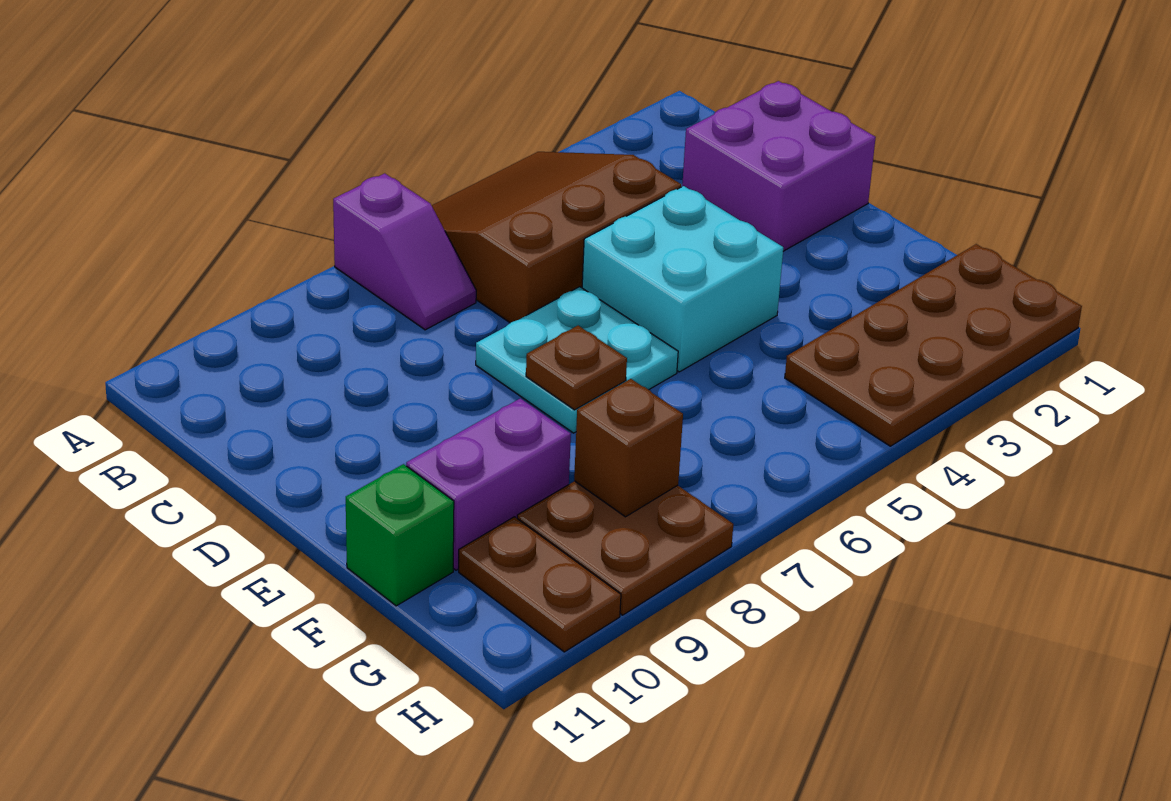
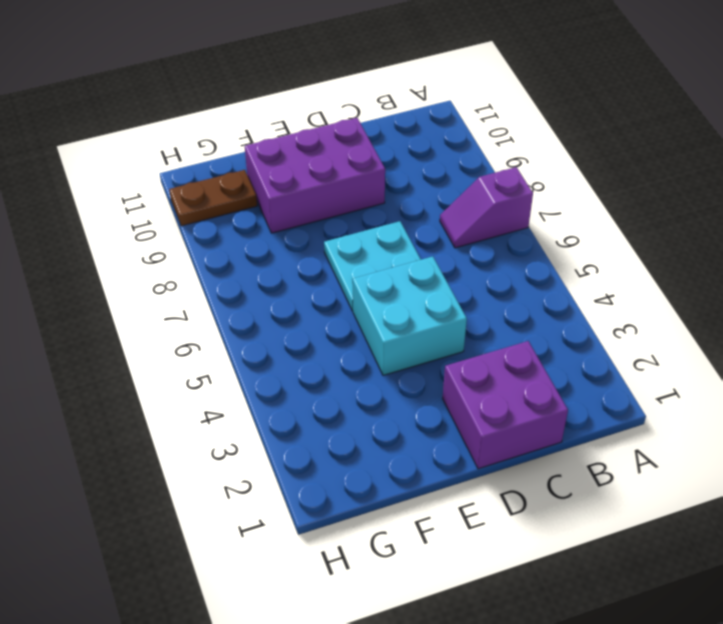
purple 2x3 brick [245,118,385,233] -> purple 1x2 brick [406,398,571,570]
none -> brown 3x3 slope [432,152,681,323]
none -> green 1x1 brick [346,464,454,606]
none -> brown 2x4 plate [785,244,1082,446]

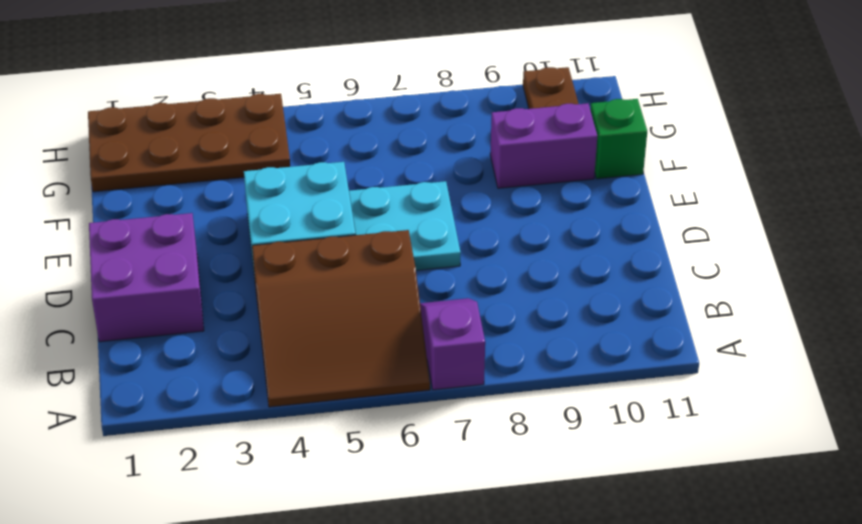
none -> brown 2x2 plate [517,481,733,615]
none -> brown 1x1 plate [526,326,627,410]
none -> brown 1x1 brick [574,379,683,517]

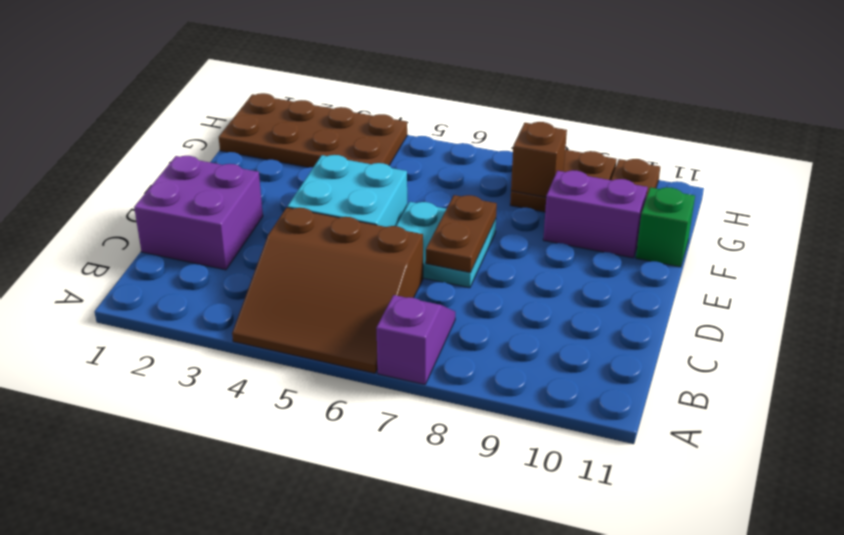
brown 1x2 plate [426,195,497,273] -> brown 1x1 plate [526,326,627,410]

